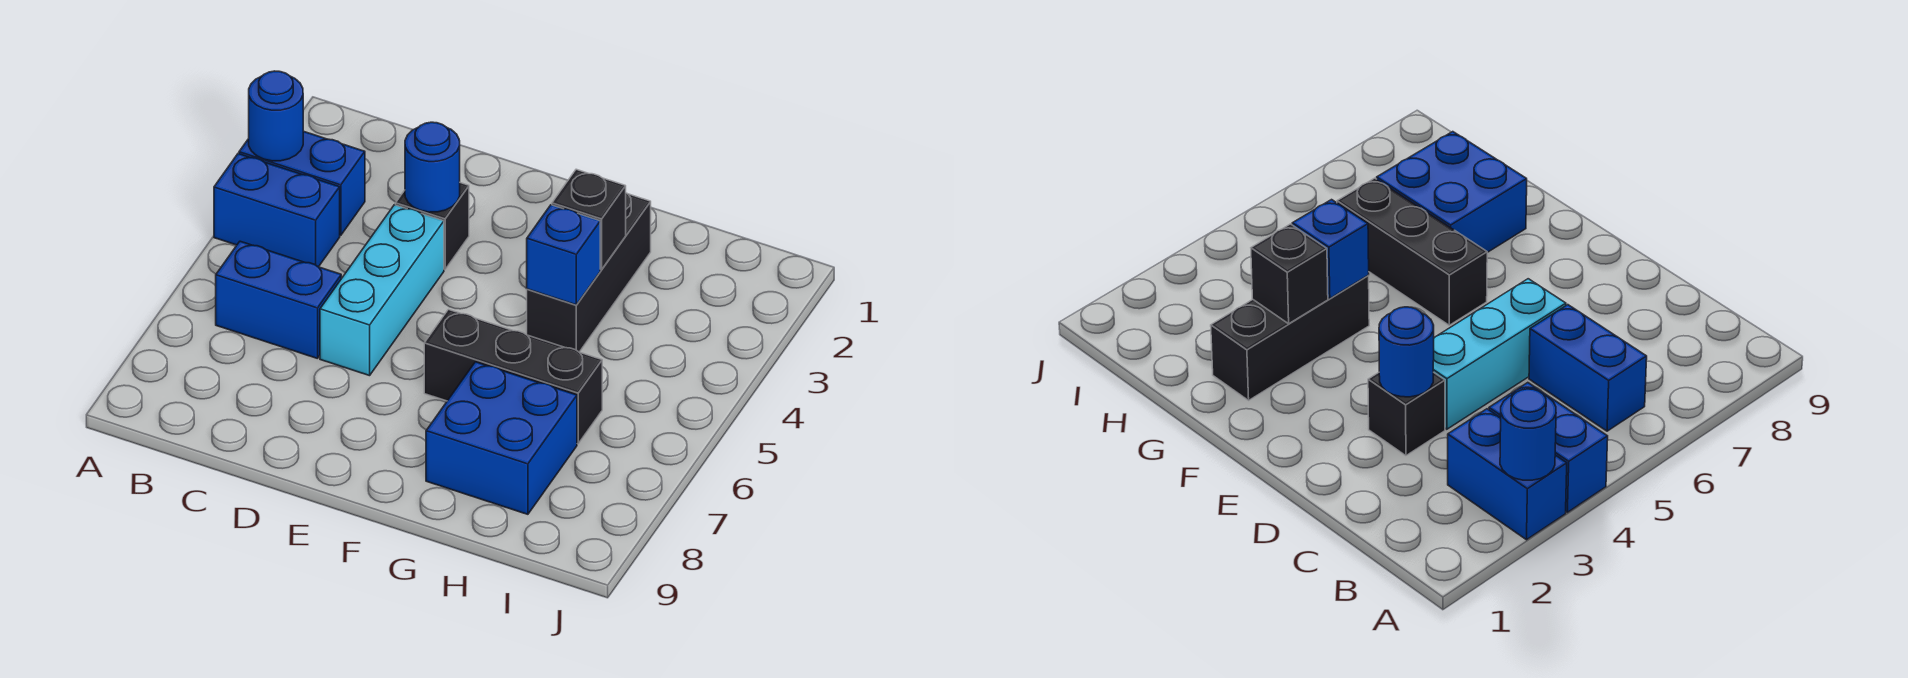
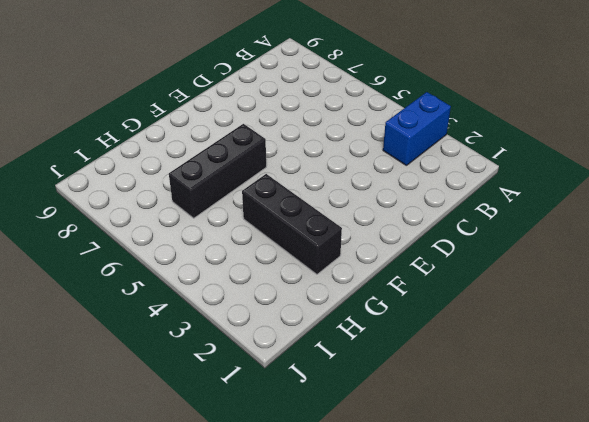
none -> blue 1x2 brick [214,154,340,267]
none -> blue 1x2 brick [216,241,341,359]
none -> black 1x1 brick [396,183,469,270]

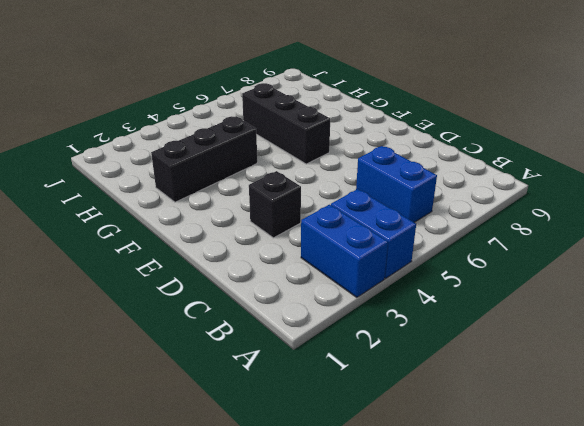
none -> cyan 1x3 brick [320,205,444,376]
none -> blue 2x2 brick [426,362,577,514]
none -> blue 1x1 round brick [249,71,303,161]

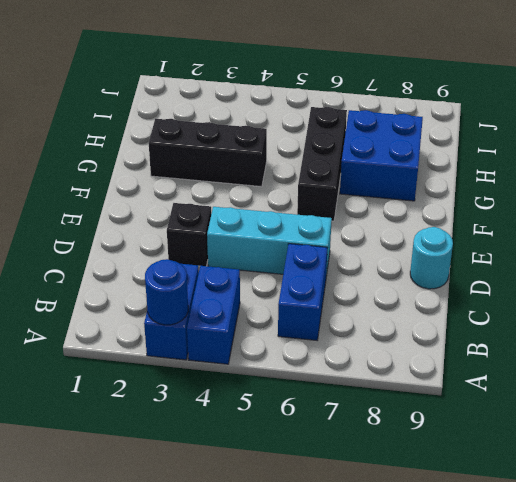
cyan 1x1 round brick [410,227,453,289] -> none
none -> blue 1x1 round brick [405,122,460,212]
none -> black 1x1 brick [552,169,626,270]
none -> blue 1x1 brick [527,205,600,305]

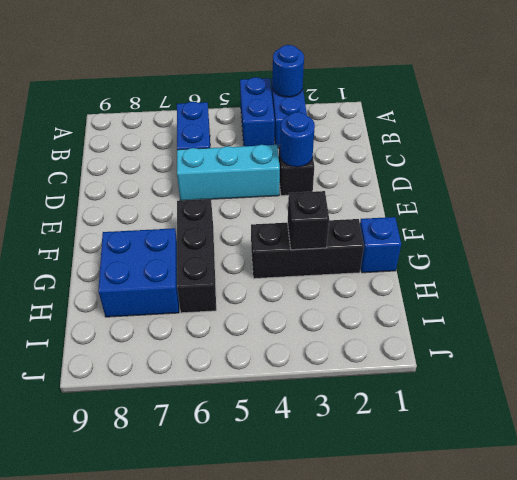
blue 1x1 brick [360,217,401,273] -> blue 1x1 brick moved to [527,205,600,305]

